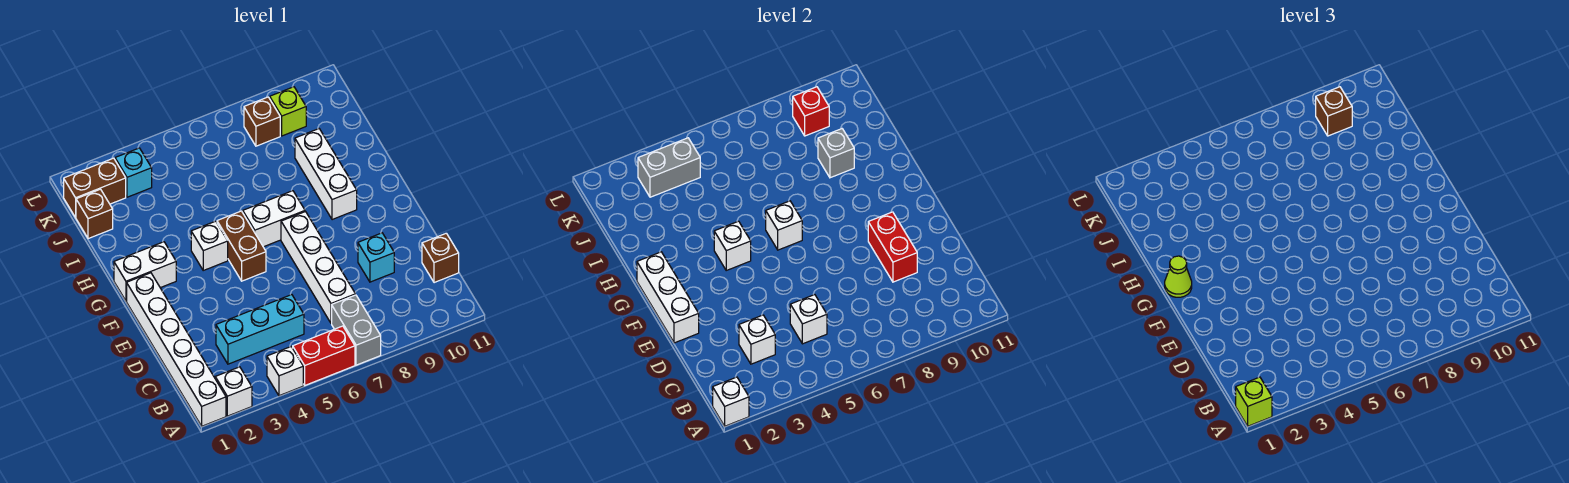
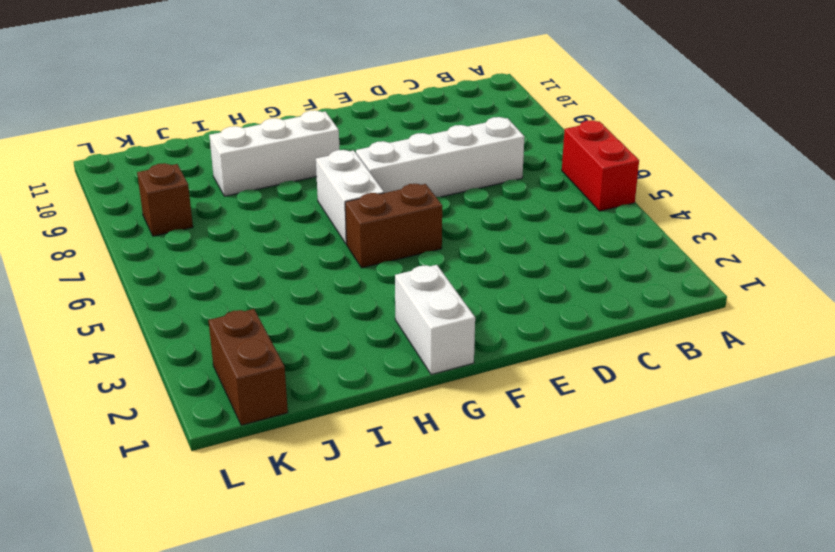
none -> white 1x6 brick [127,273,226,426]
none -> white 1x1 brick [215,367,252,416]
none -> white 1x1 brick [267,347,303,396]
none -> grey 1x2 brick [332,295,381,365]

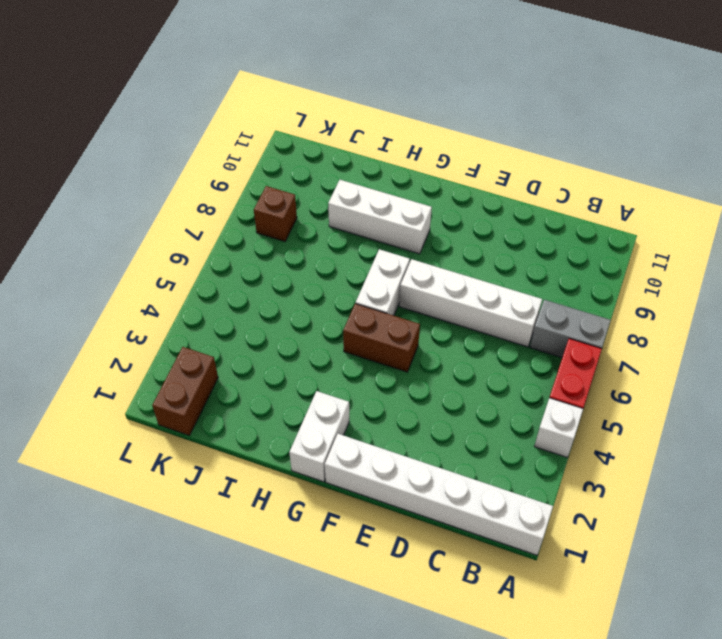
none -> white 1x1 brick [215,367,252,416]
none -> cyan 1x3 brick [216,295,304,364]
none -> brown 1x1 brick [422,233,459,283]
none -> cyan 1x1 brick [358,233,394,282]

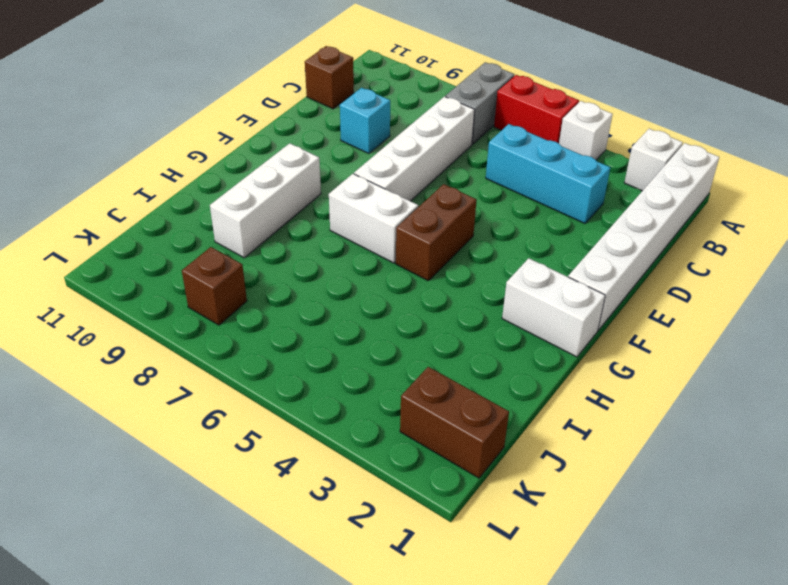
none -> white 1x1 brick [191,221,228,270]
none -> brown 1x1 brick [76,189,113,239]
none -> cyan 1x1 brick [115,148,152,197]
none -> lime 1x1 brick [270,87,306,136]

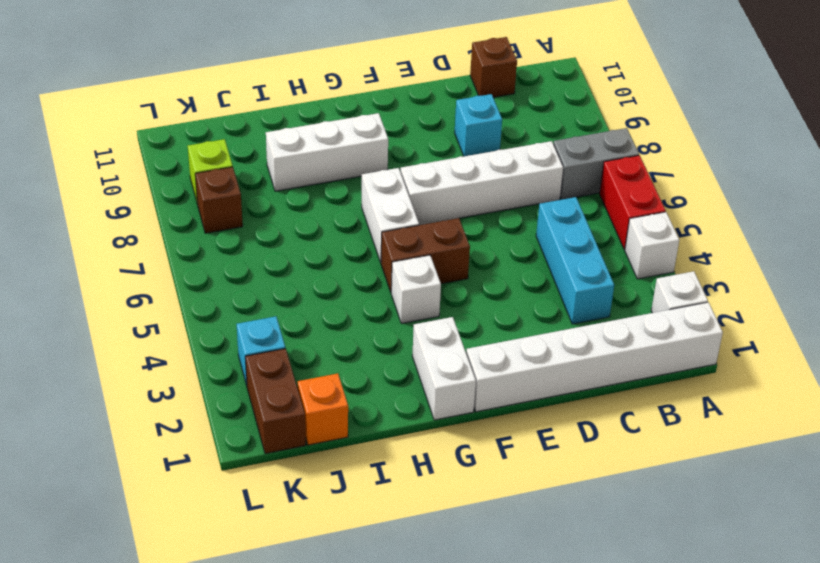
orange 1x1 brick [298,373,348,445] -> brown 1x1 brick [76,189,113,239]
none -> white 1x1 brick [713,377,749,426]
none -> white 1x1 brick [739,315,775,364]
none -> white 1x1 brick [790,295,827,344]
none -> red 1x2 brick [868,212,917,282]

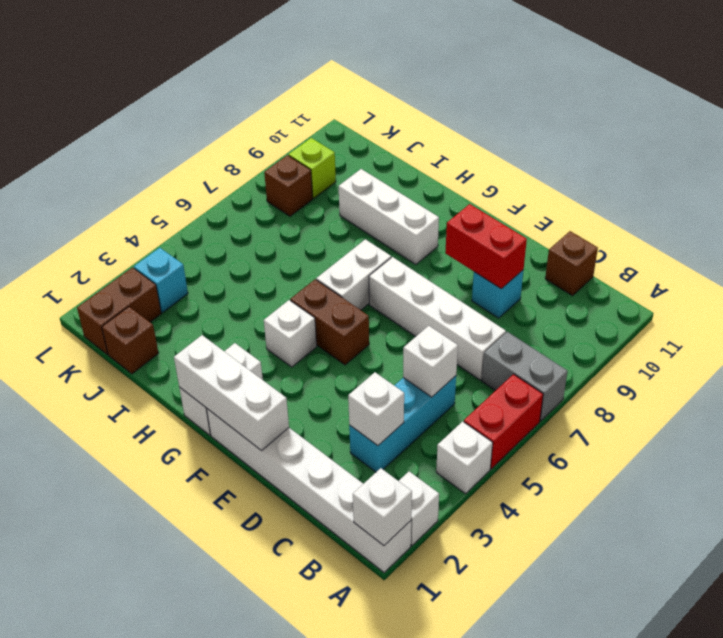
none -> white 1x1 brick [714,221,751,270]
none -> white 1x1 brick [766,201,802,250]
none -> grey 1x1 brick [818,129,854,178]
none -> grey 1x2 brick [638,138,700,197]

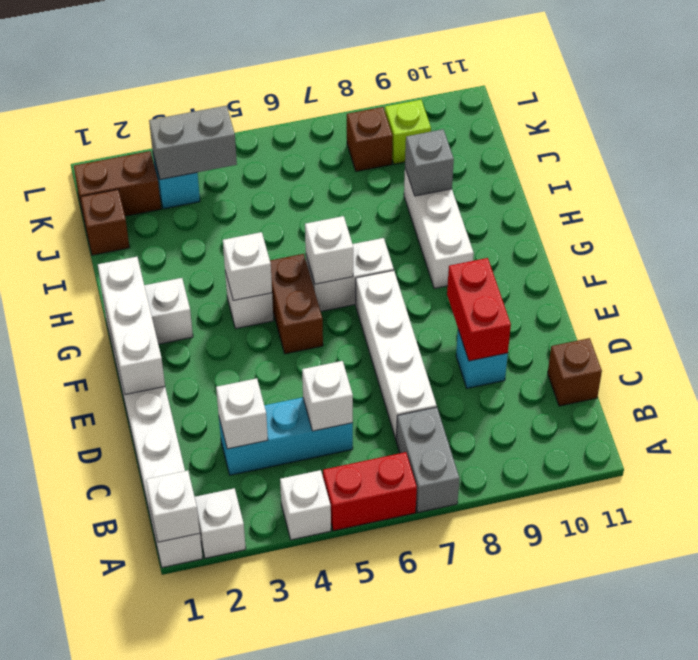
none -> red 1x1 brick [793,87,829,136]
none -> lime 1x1 brick [1236,377,1272,426]
none -> lime 1x1 cone [1165,256,1192,297]
none -> brown 1x1 brick [1316,87,1352,136]

